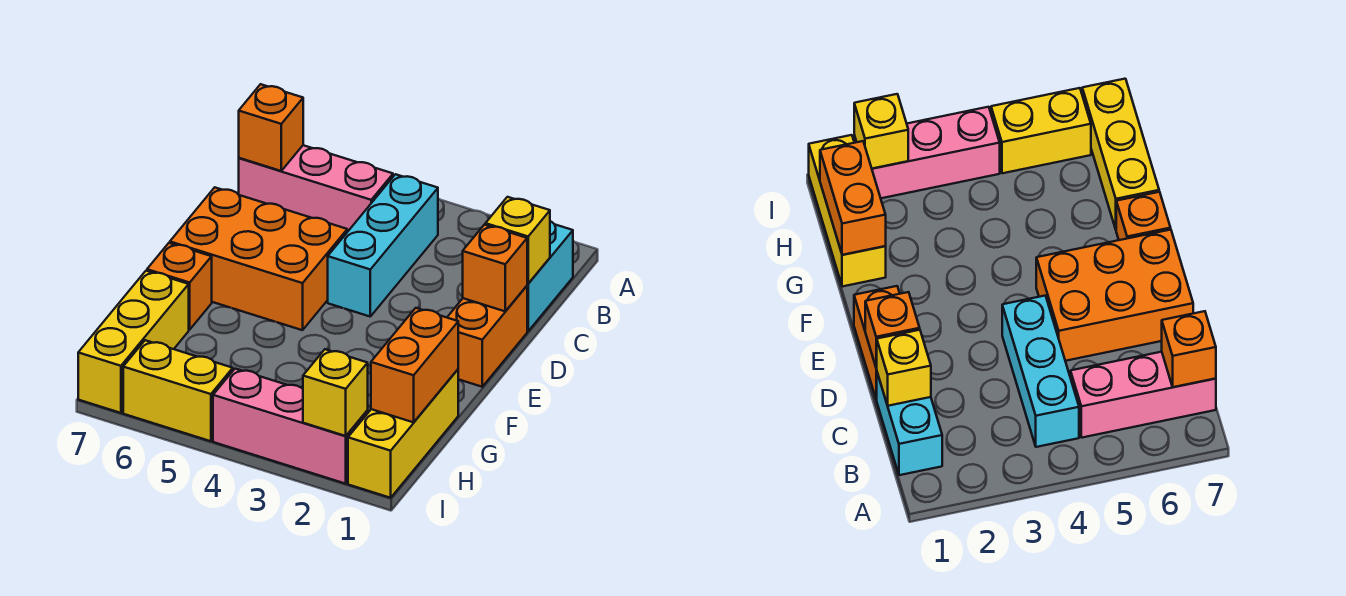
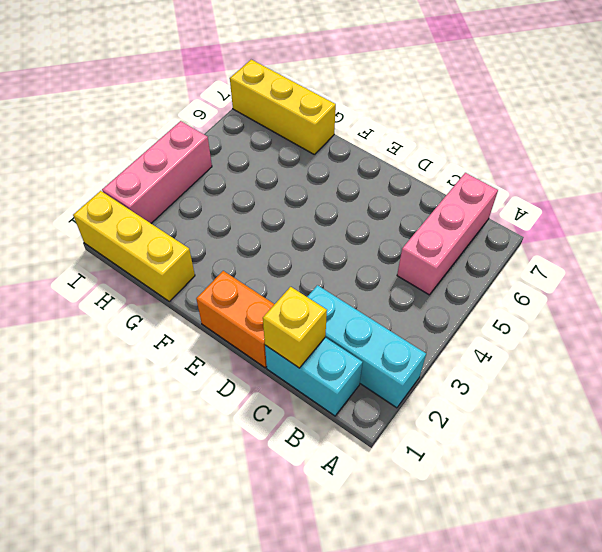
cyan 1x3 brick [307,285,426,408] -> cyan 1x3 brick moved to [328,174,438,316]
none -> orange 2x3 brick [170,187,347,330]
none -> orange 1x1 brick [147,243,212,330]
none -> yellow 1x2 brick [123,340,233,441]

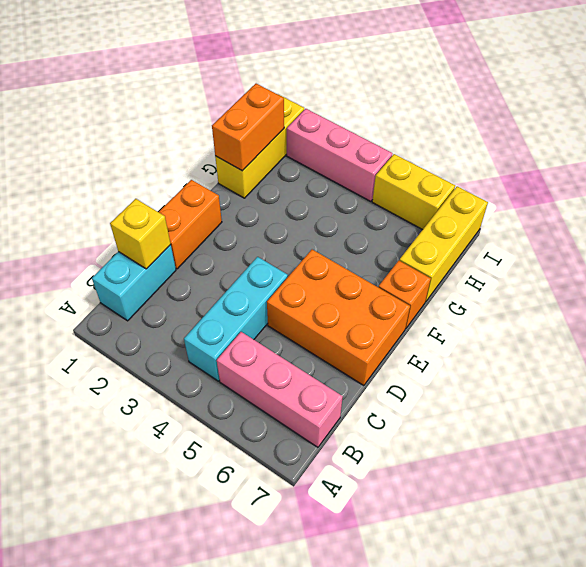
none -> orange 1x1 brick [239,84,303,171]
none -> orange 1x1 brick [463,225,527,311]
none -> yellow 1x1 brick [303,349,368,436]

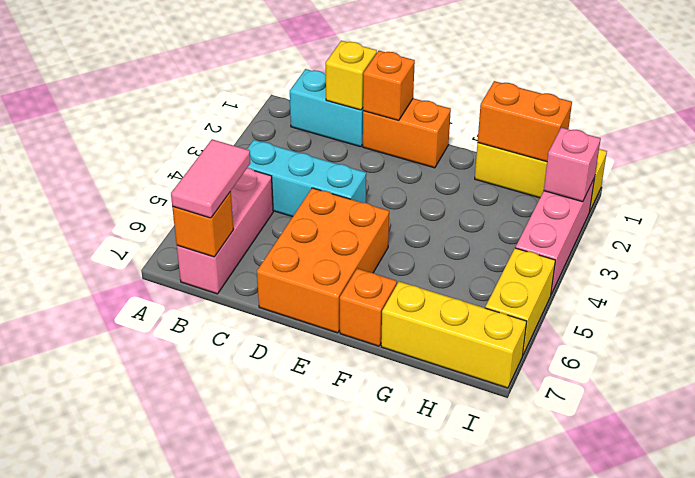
pink 1x2 tile [171,139,250,218] -> none
pink 1x1 brick [544,128,601,202] -> yellow 1x1 brick [303,349,368,436]

